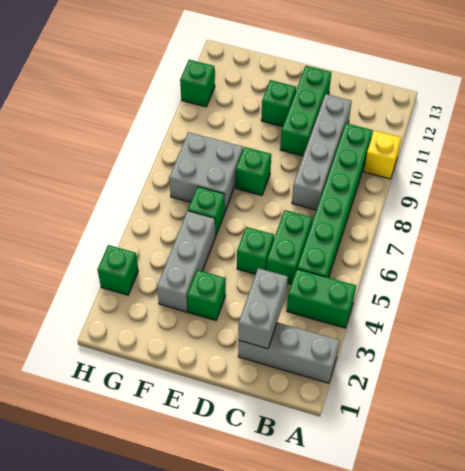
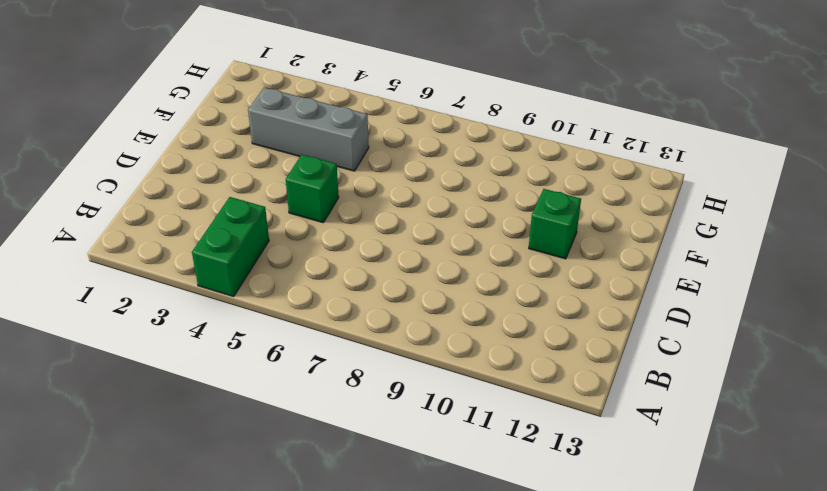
none -> grey 1x3 brick [238,322,340,383]
none -> yellow 1x1 brick [364,130,401,179]
none -> green 1x6 brick [297,123,373,278]

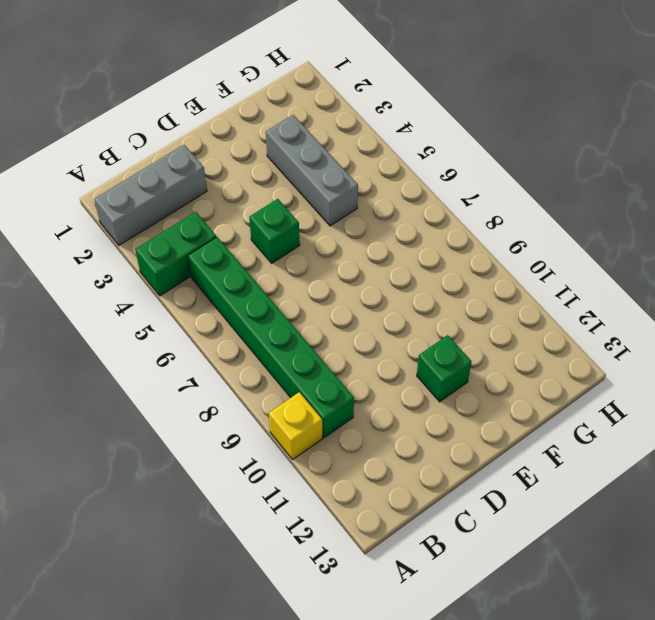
none -> green 1x2 brick [266,210,312,284]
none -> grey 1x4 brick [292,94,352,210]
none -> green 1x3 brick [280,66,331,156]

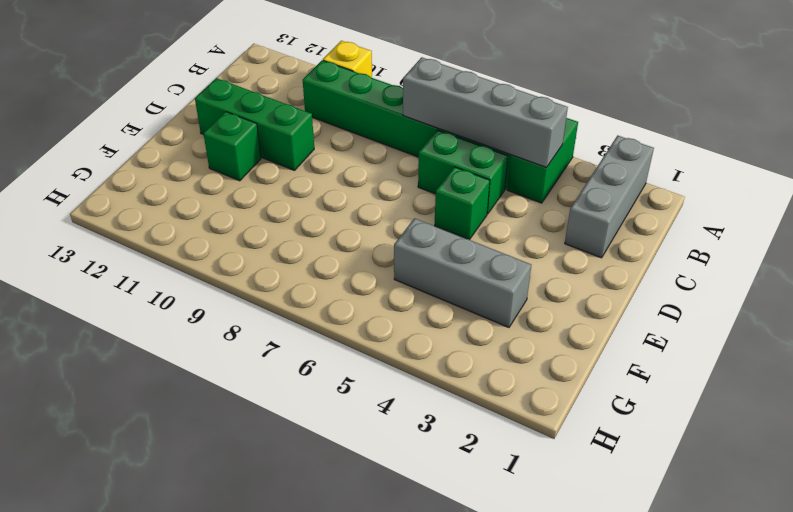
grey 1x4 brick [403,57,568,168] -> grey 1x4 brick moved to [292,94,352,210]
none -> green 1x1 brick [187,270,226,320]
none -> green 1x1 brick [236,147,271,196]
none -> green 1x1 brick [188,186,225,235]

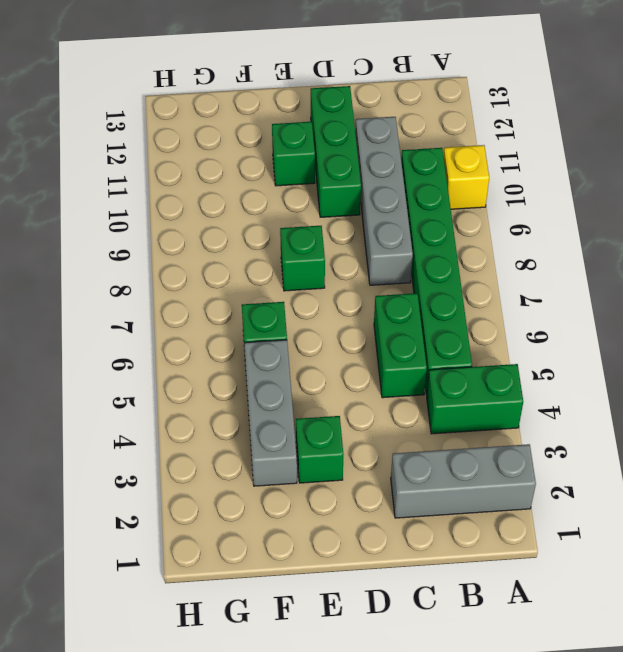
none -> green 1x1 brick [237,227,274,274]
none -> grey 2x2 brick [169,132,243,211]
none -> green 1x1 brick [98,245,138,295]

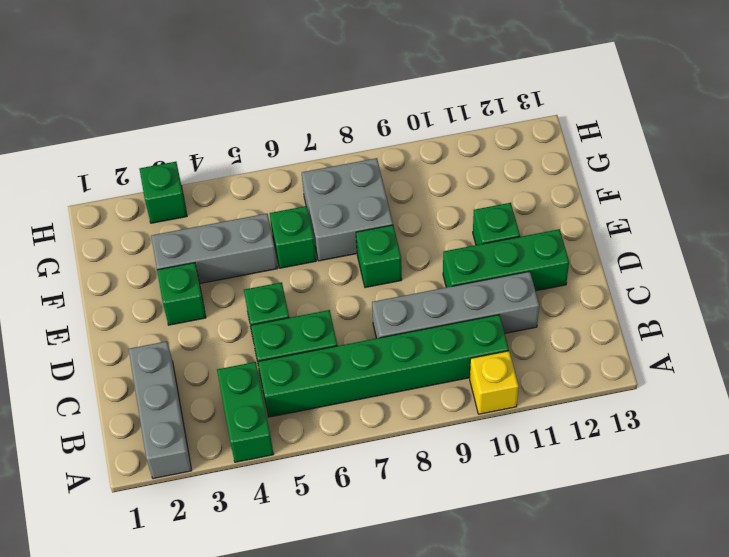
none -> green 1x1 brick [180,60,215,107]
none -> grey 1x2 brick [238,268,288,349]

